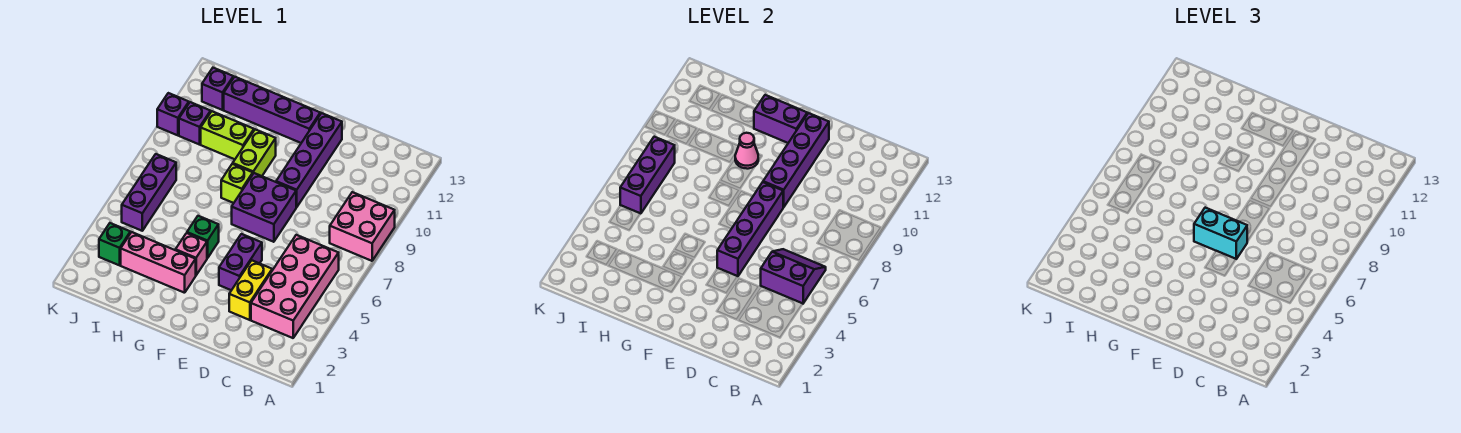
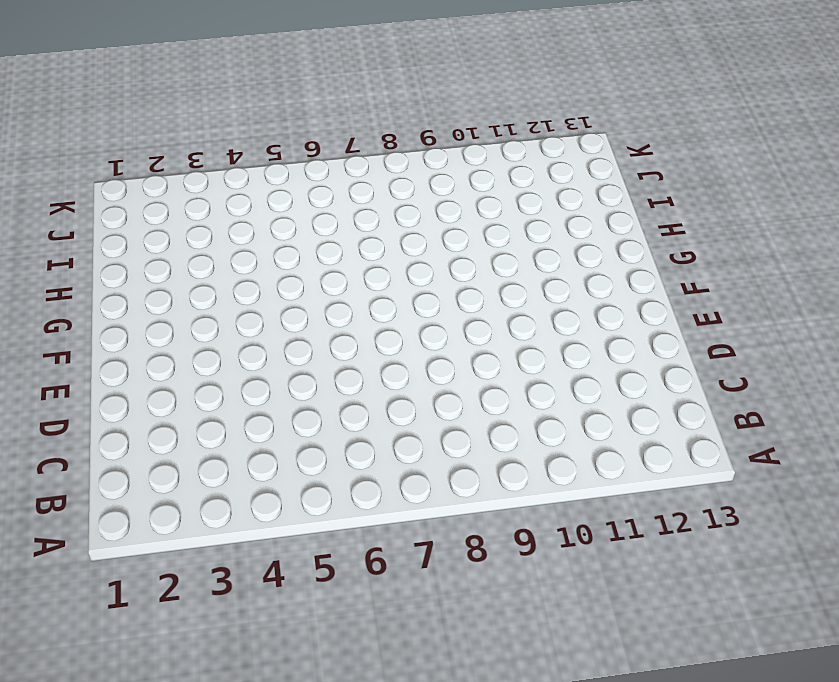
none -> pink 2x2 brick [330,192,395,261]
none -> pink 2x4 brick [251,235,339,338]
none -> yellow 1x2 brick [229,260,272,320]

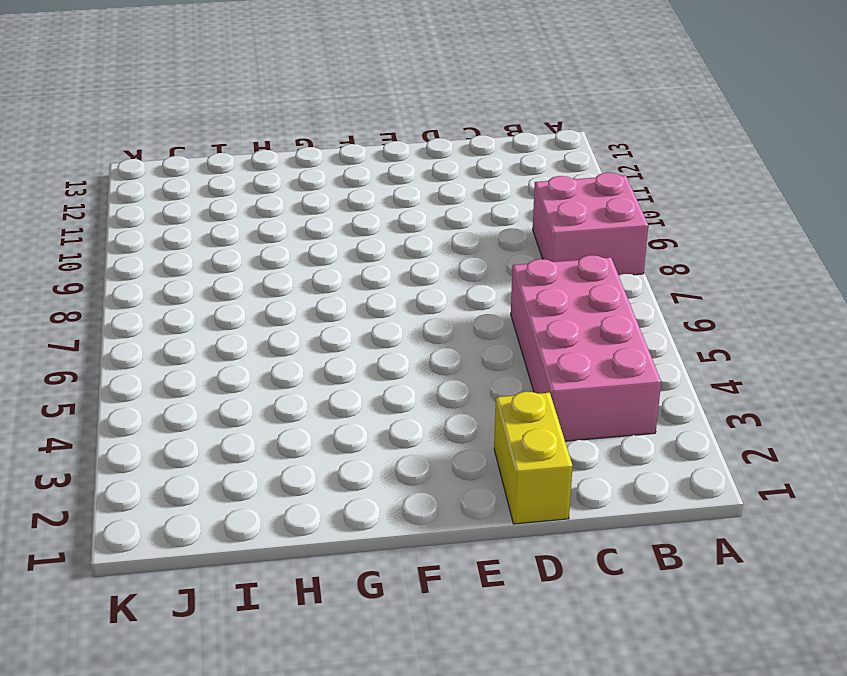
yellow 1x2 brick [494,392,573,524] -> yellow 1x2 brick moved to [229,260,272,320]
none -> purple 1x2 brick [219,234,262,290]
none -> purple 2x2 brick [232,173,296,242]
none -> purple 1x4 brick [276,113,342,207]

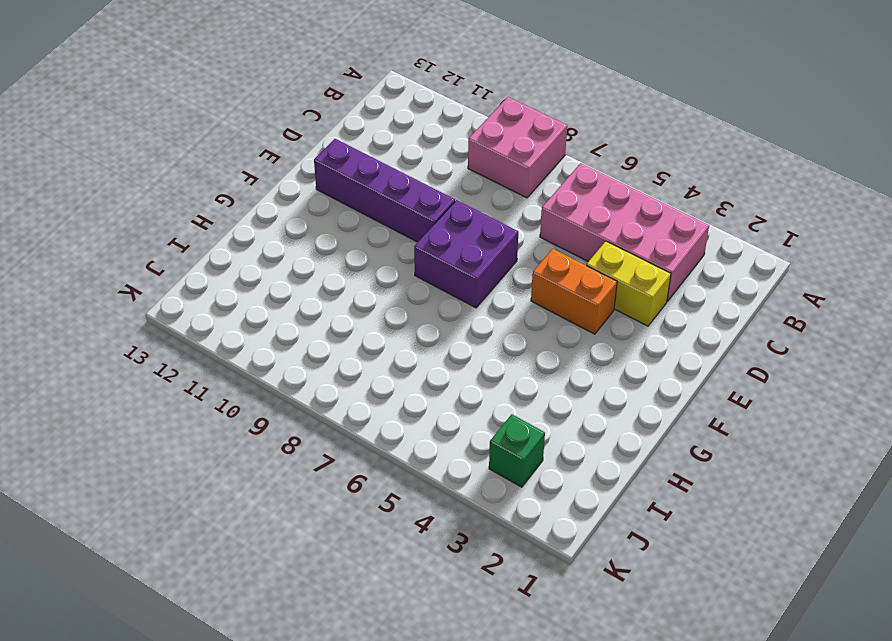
orange 1x2 brick [531,249,617,334] -> purple 1x2 brick [219,234,262,290]
none -> purple 1x4 brick [224,77,320,143]
none -> pink 1x3 brick [121,232,196,293]
none -> pink 1x1 brick [176,233,207,275]

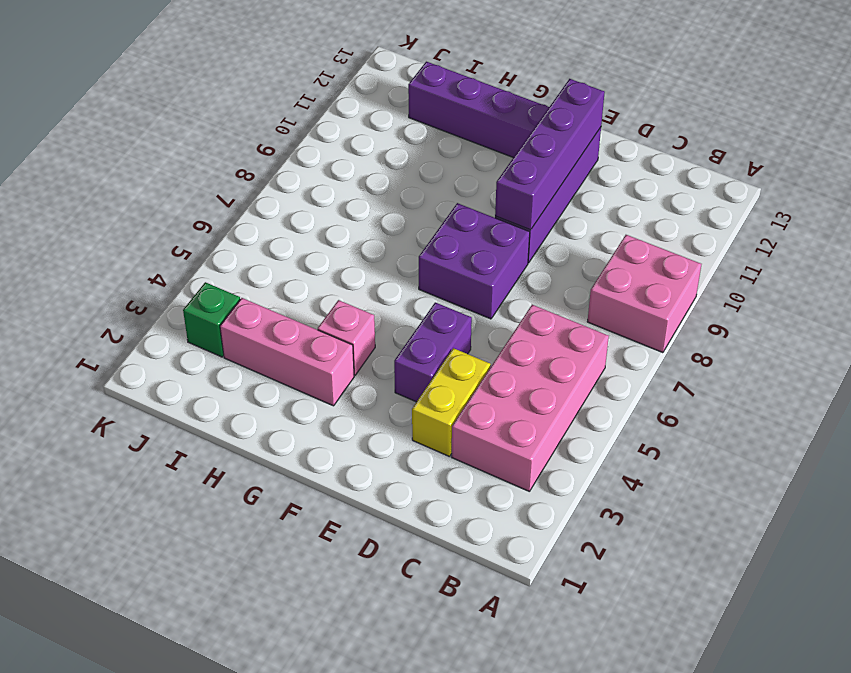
none -> green 1x1 brick [187,216,219,258]
none -> lime 1x1 brick [221,164,253,203]
none -> lime 1x2 brick [233,129,276,176]

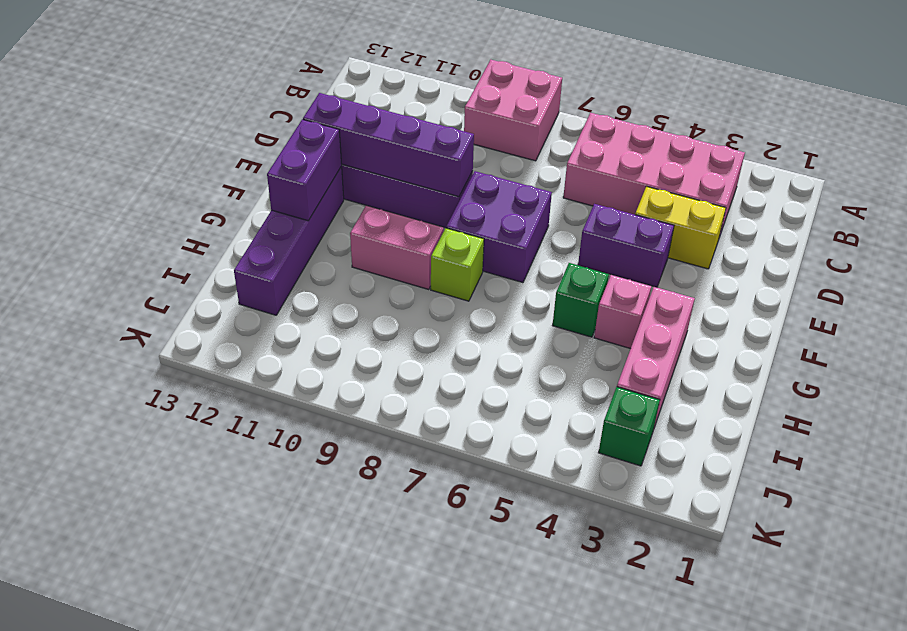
pink 1x2 brick [350,206,444,290] -> lime 1x2 brick [233,129,276,176]
none -> lime 1x2 brick [201,111,254,159]
none -> purple 1x3 brick [122,154,176,231]
none -> purple 1x1 brick [179,102,211,145]

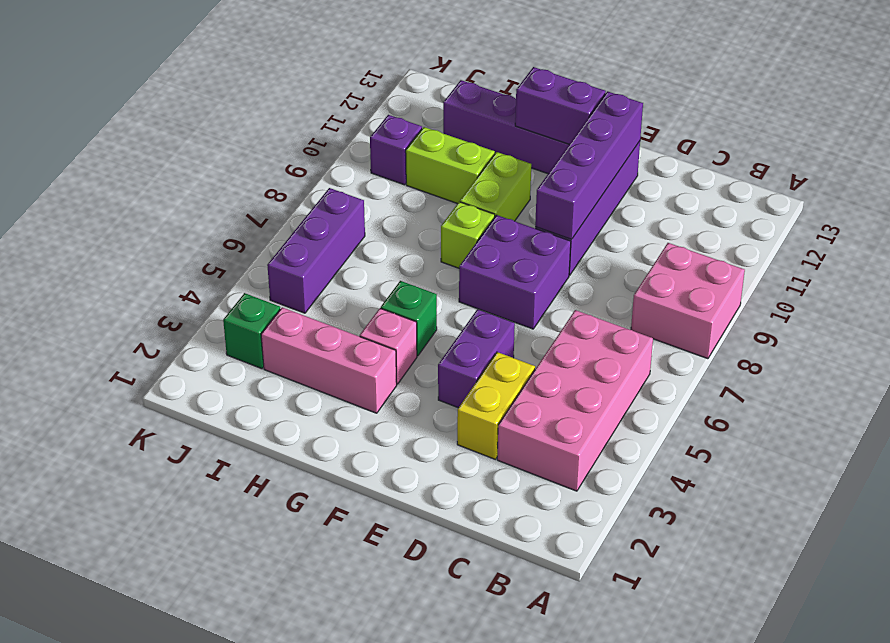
none -> purple 1x1 brick [202,68,233,110]
none -> purple 1x1 brick [157,93,189,135]
none -> purple 2x2 slope [761,249,826,303]

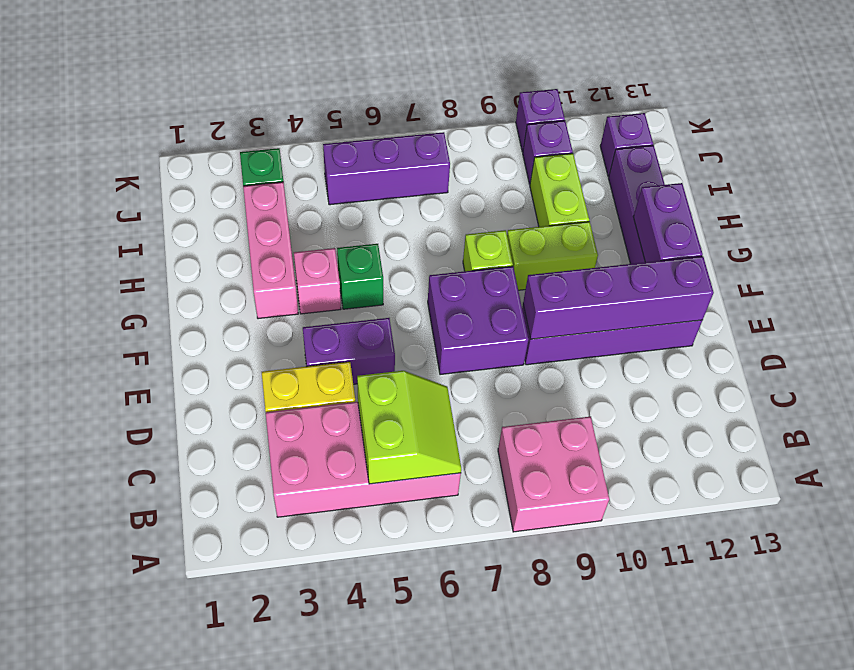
lime 2x2 slope [357,371,461,484] -> purple 2x2 slope [761,249,826,303]
none -> purple 1x4 brick [717,182,783,276]
none -> pink 1x1 cone [735,133,758,169]
none -> purple 1x3 brick [620,137,675,214]

